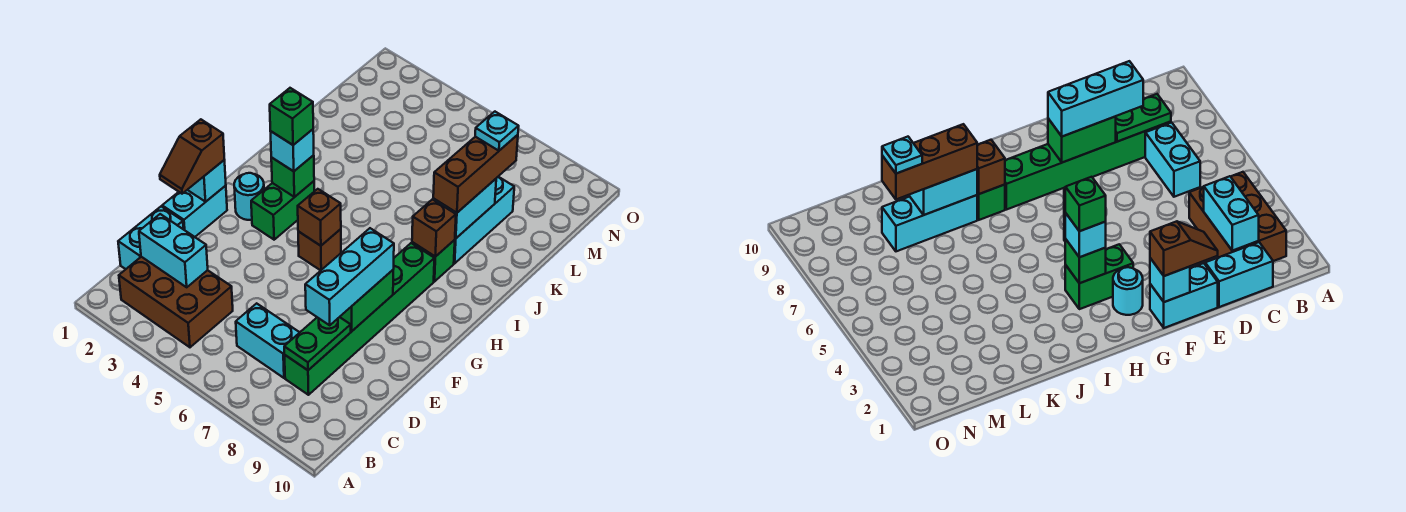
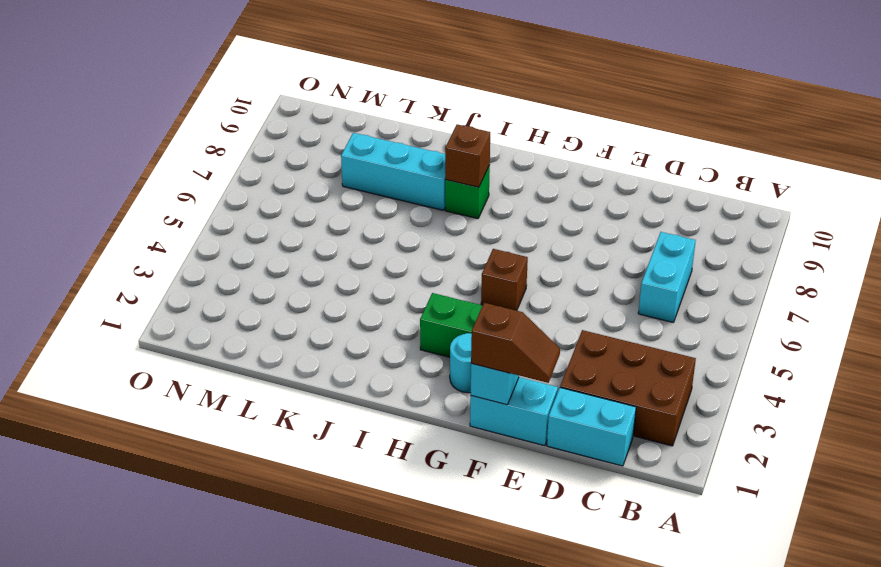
brown 2x3 brick [560,330,696,446] -> brown 2x3 brick turned to [119,257,233,347]
none -> green 1x6 brick [285,243,434,395]
none -> cyan 1x2 brick [139,214,208,287]
none -> green 1x2 plate [284,317,351,370]

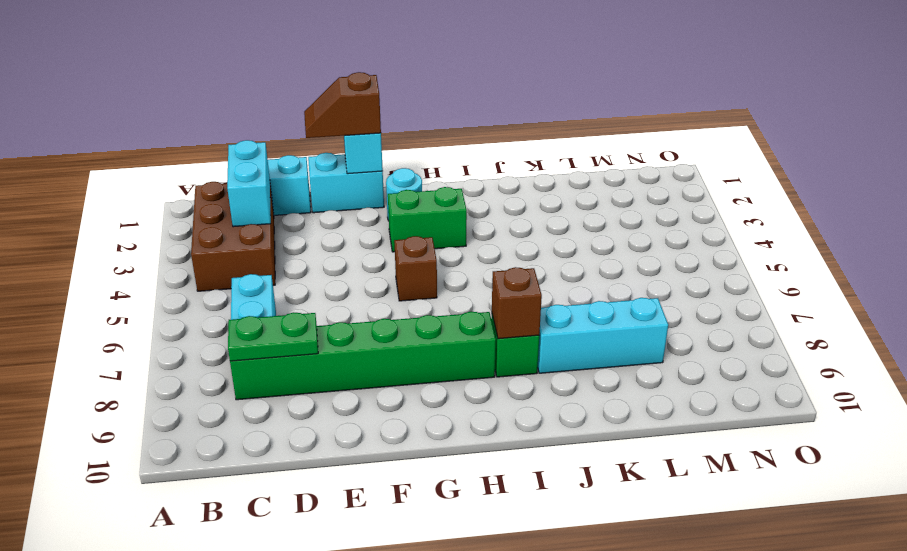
none -> green 1x2 brick [340,270,393,331]
none -> brown 1x1 brick [298,189,341,246]
none -> green 1x1 brick [271,155,314,197]

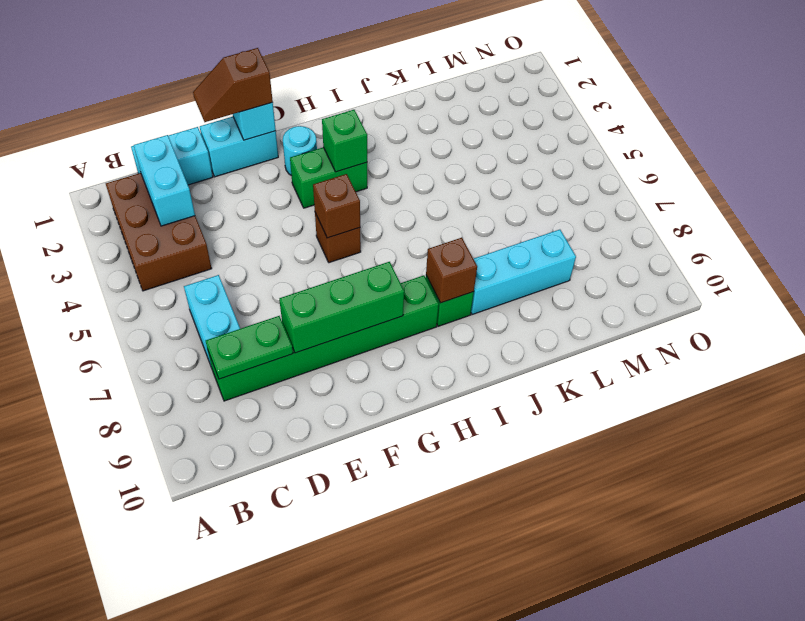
green 1x3 brick [279,262,404,353] -> green 1x2 brick [340,270,393,331]
none -> cyan 1x2 brick [433,179,496,238]
none -> cyan 1x3 brick [305,228,394,325]
none -> cyan 1x1 brick [270,129,314,171]

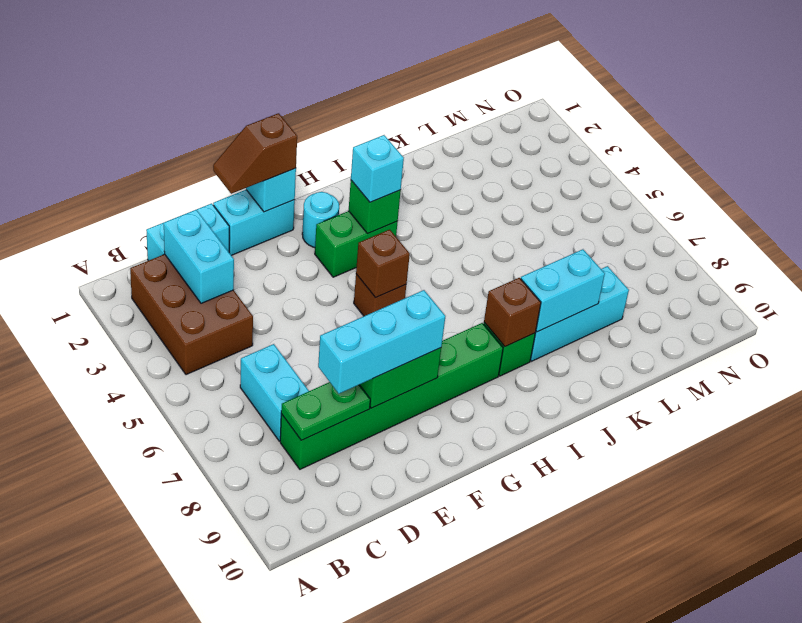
none -> brown 1x3 brick [433,135,518,213]
none -> green 1x1 brick [270,88,313,145]
none -> cyan 1x1 plate [475,112,519,151]

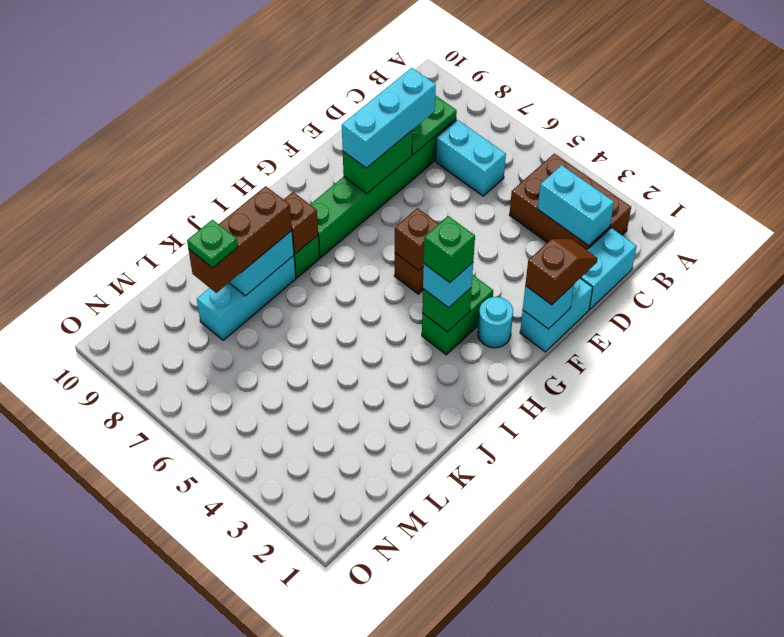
green 1x1 plate [187,220,238,268] -> cyan 1x1 plate [475,112,519,151]

